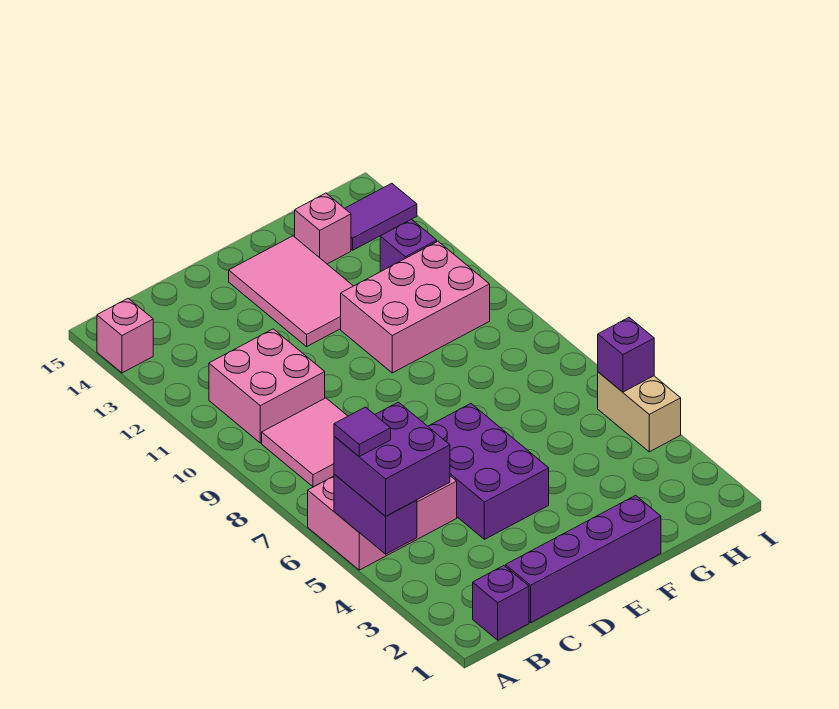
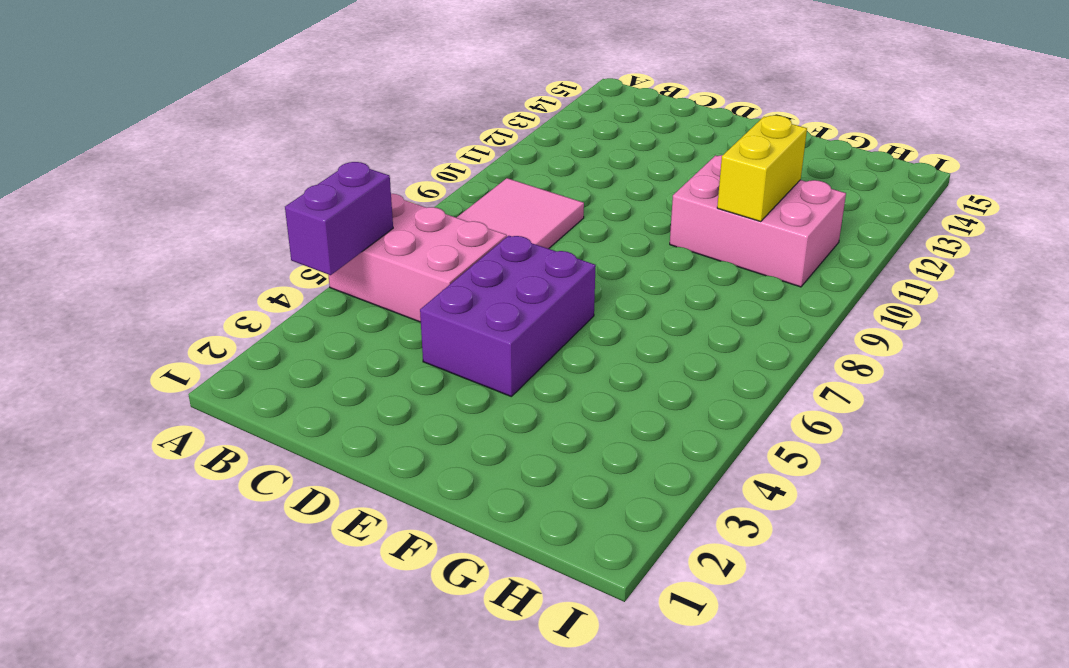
yellow 1x2 brick [717,115,807,221] -> none
none -> pink 1x1 brick [97,298,153,373]
none -> purple 1x1 brick [473,566,529,640]
none -> pink 2x2 brick [209,329,325,443]

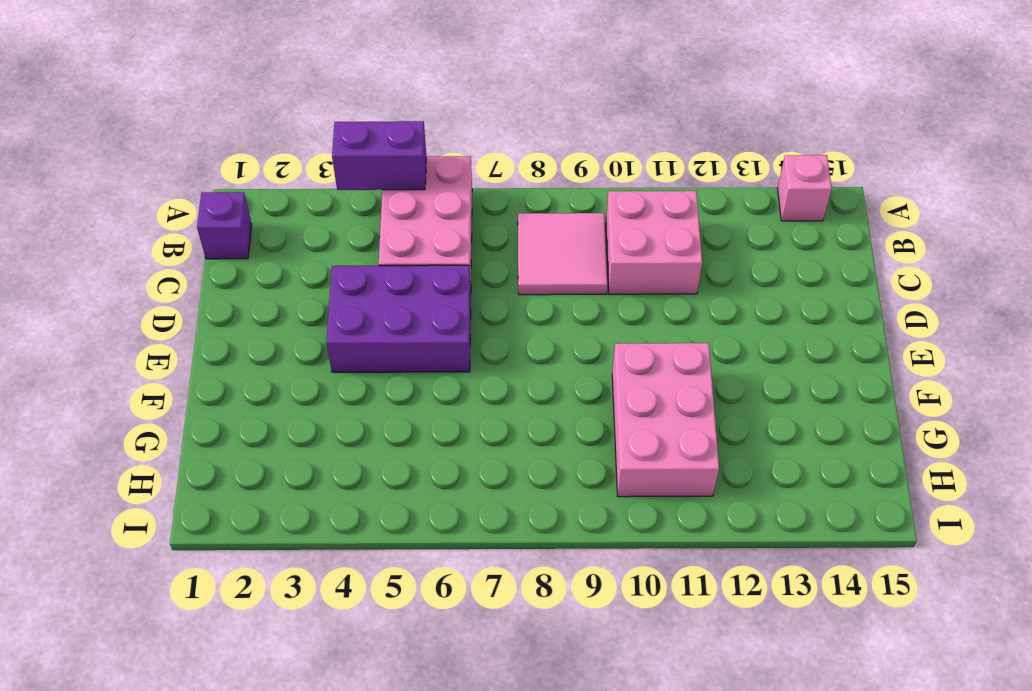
none -> purple 1x4 brick [506,495,661,623]
none -> pink 2x3 tile [229,236,353,347]
none -> pink 1x1 brick [295,193,351,264]

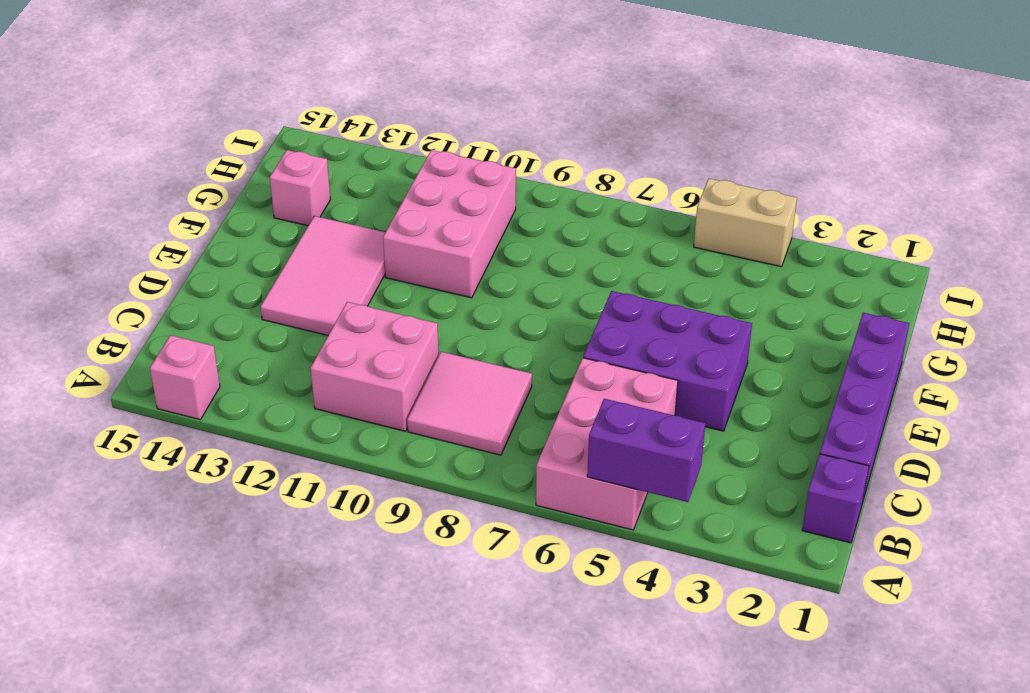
pink 2x3 tile [261,216,385,335] -> pink 2x3 tile turned to [229,236,353,347]
none -> purple 1x1 brick [380,219,437,272]
none -> purple 1x2 tile [345,183,417,250]
none -> purple 1x1 brick [598,318,654,392]

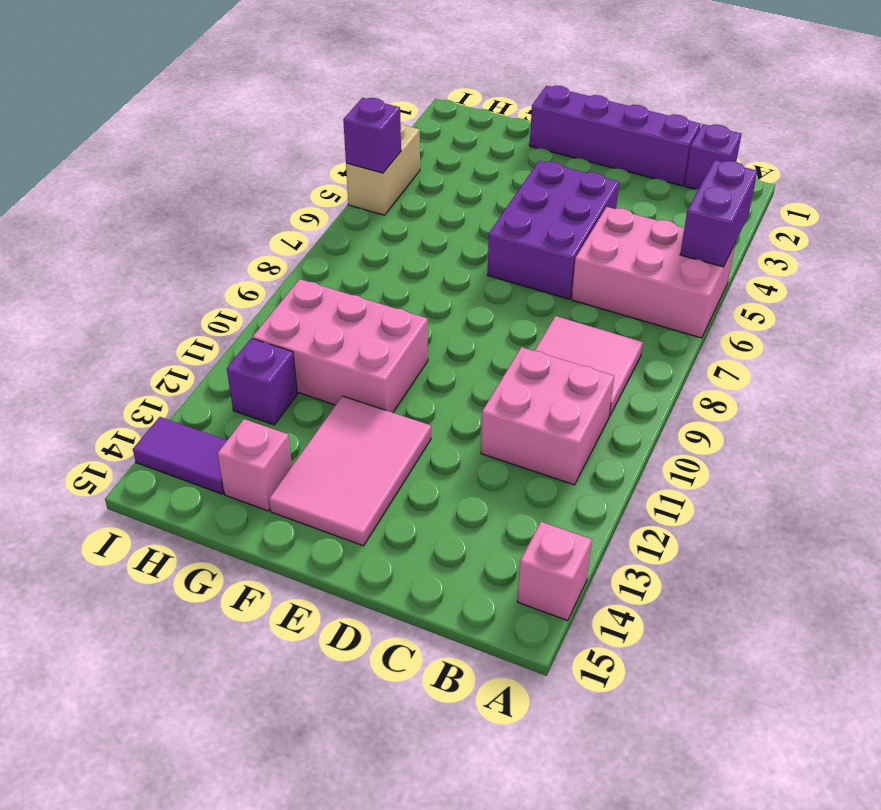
none -> purple 2x2 brick [334,402,450,516]
none -> purple 1x1 tile [334,407,391,456]

